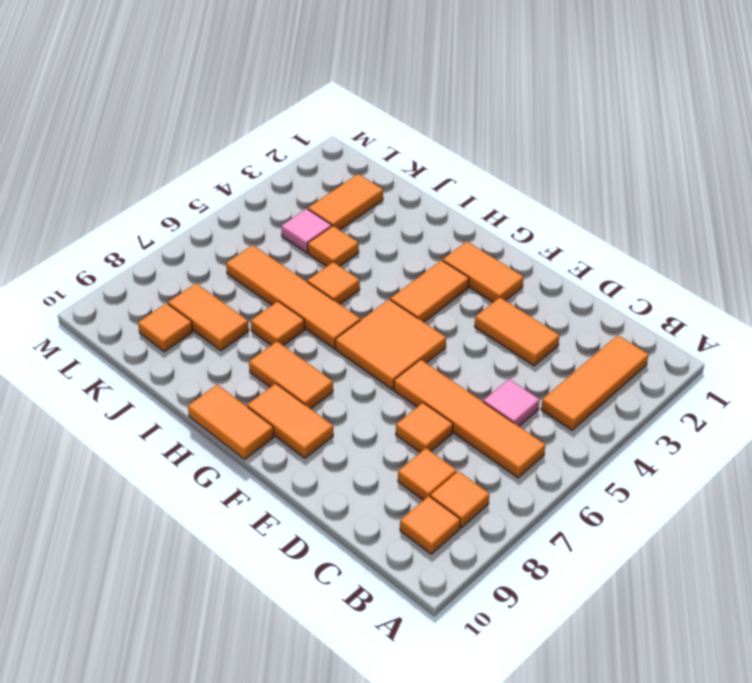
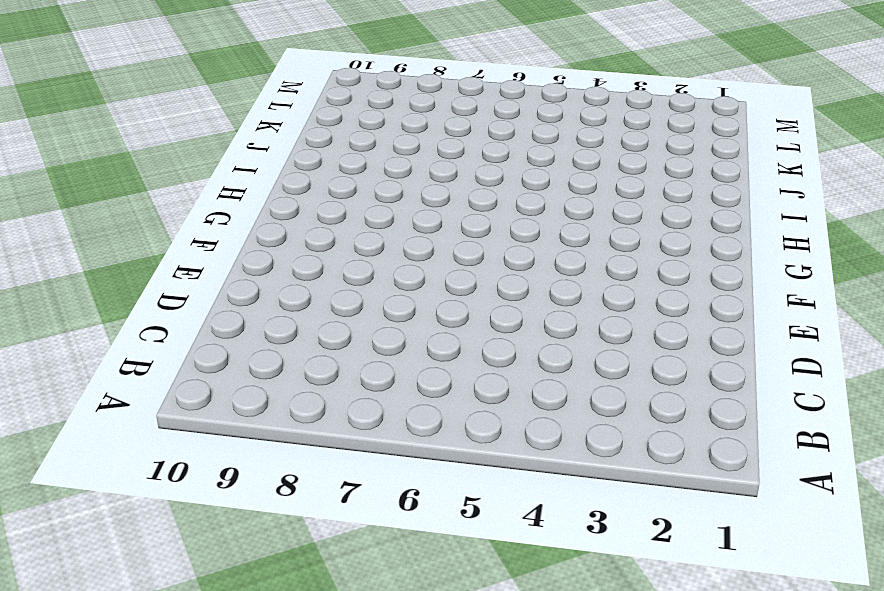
none -> orange 1x3 tile [541,335,648,430]
none -> orange 1x4 tile [394,360,545,478]
none -> orange 1x1 tile [430,471,489,528]

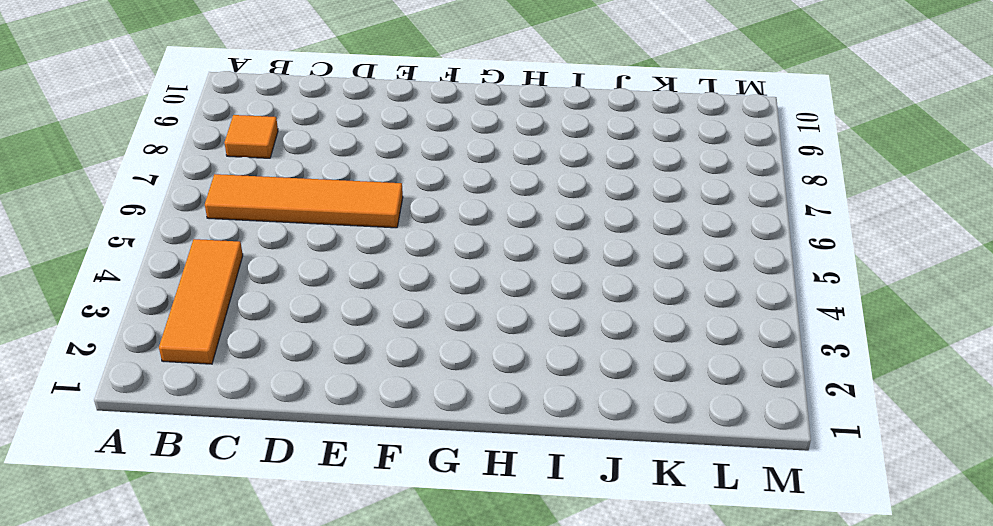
none -> orange 1x1 tile [400,496,460,554]
none -> pink 1x1 tile [483,379,539,426]
none -> orange 1x1 tile [398,448,456,500]

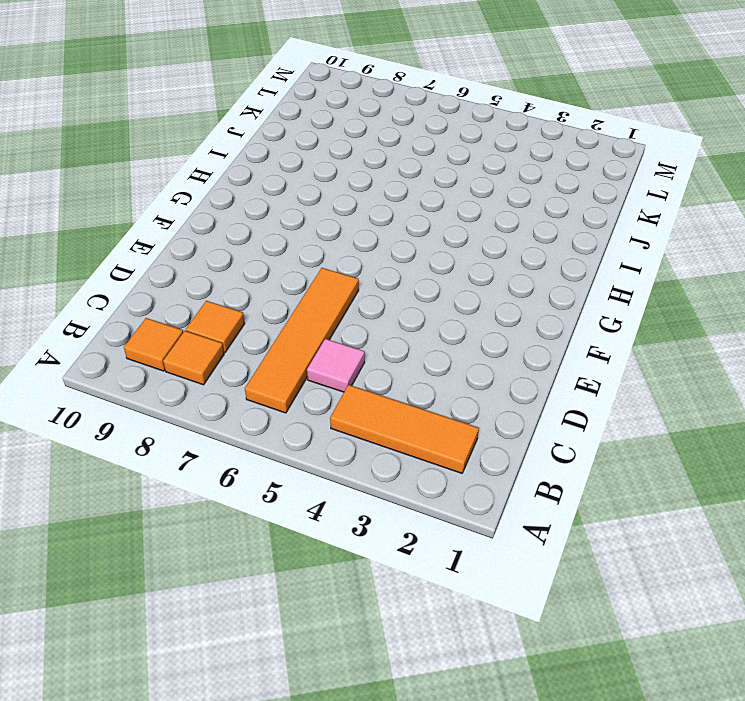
none -> orange 1x2 tile [475,297,560,366]
none -> orange 1x1 tile [396,403,453,452]
none -> orange 1x2 tile [443,242,524,302]

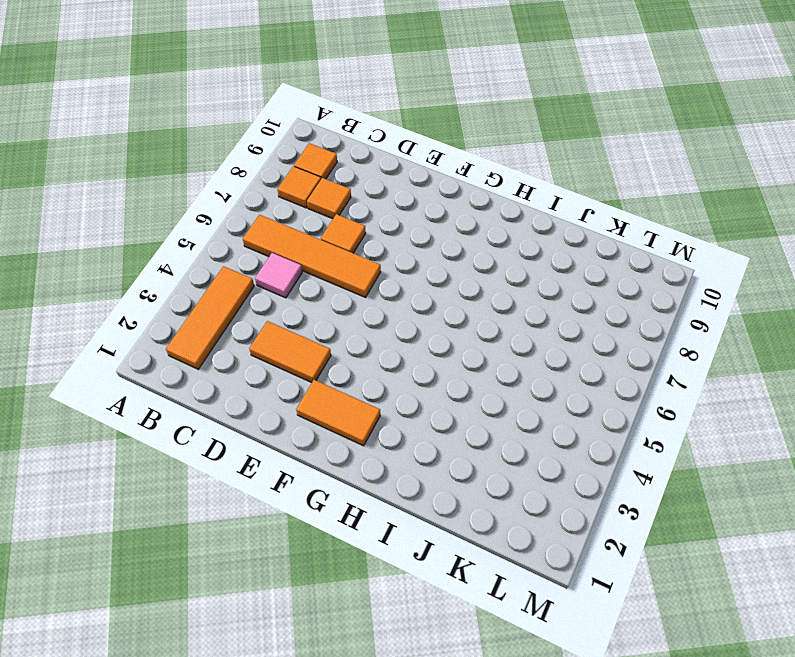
none -> orange 2x2 tile [335,299,446,389]
none -> orange 1x2 tile [247,383,333,458]
none -> orange 1x2 tile [390,260,469,322]

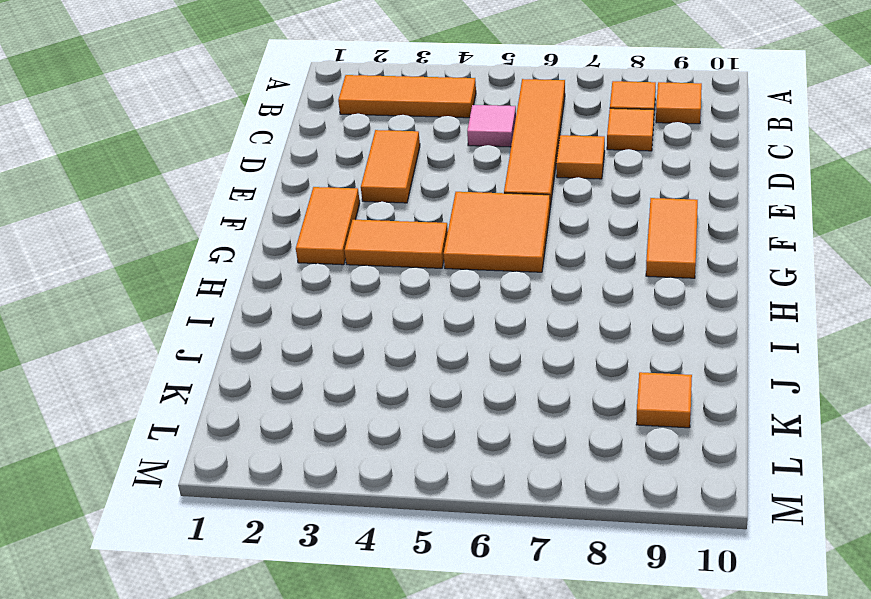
none -> orange 1x2 tile [249,341,333,409]
none -> orange 1x2 tile [188,385,274,459]
none -> orange 1x4 tile [226,245,360,349]

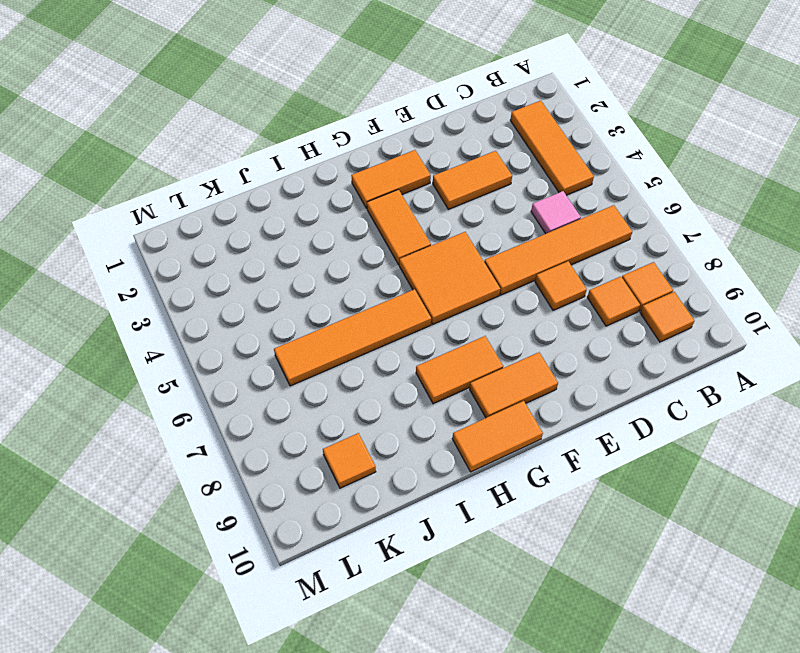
none -> orange 1x1 tile [307,262,360,304]
none -> orange 1x1 tile [251,301,305,346]
none -> orange 1x1 tile [308,226,359,266]

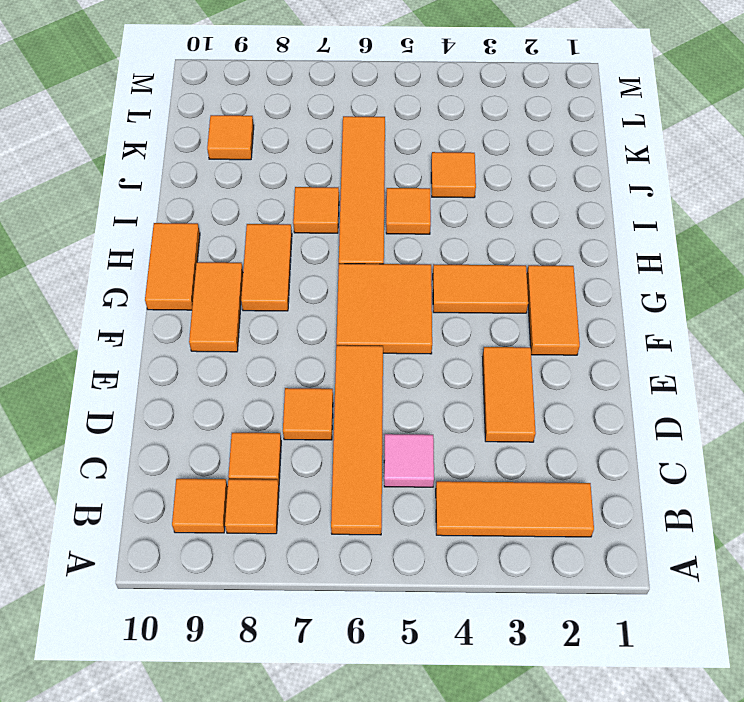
none -> orange 1x2 tile [168,283,249,351]
none -> orange 1x2 tile [308,174,383,230]
none -> pink 1x1 tile [281,209,332,253]

